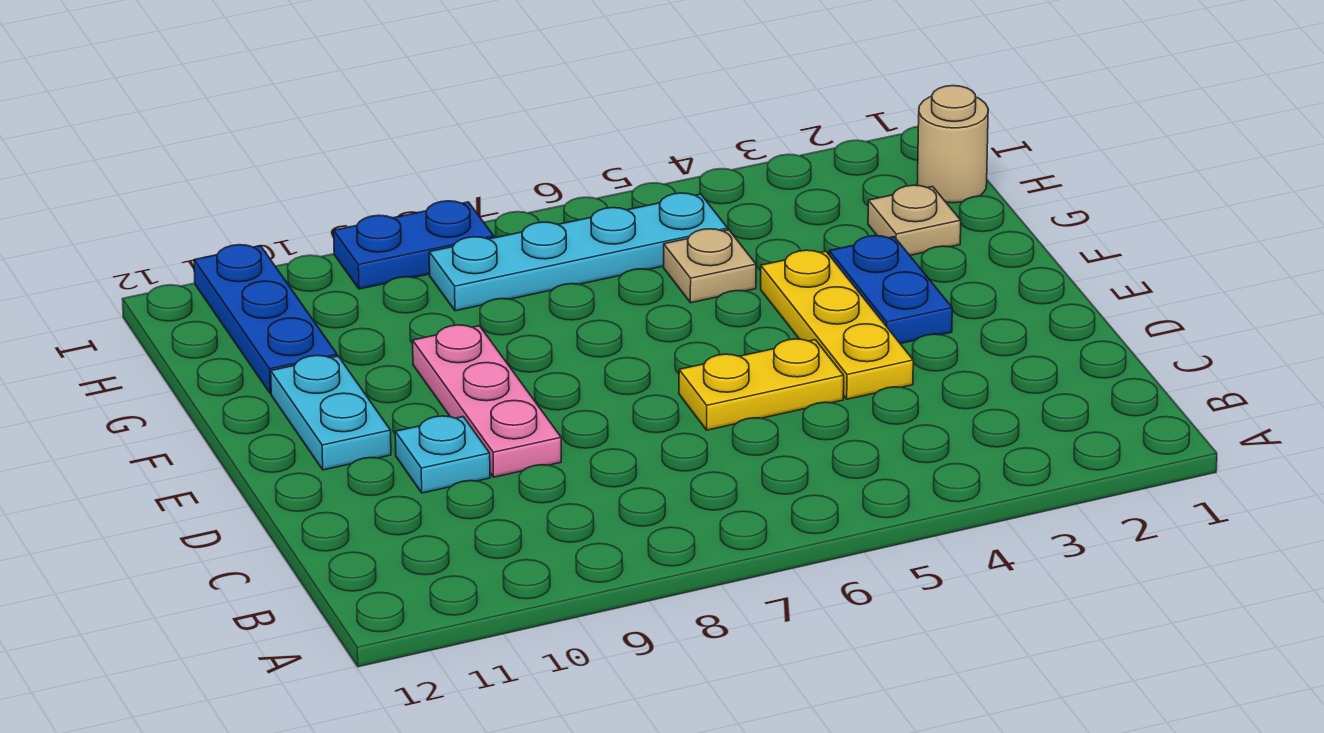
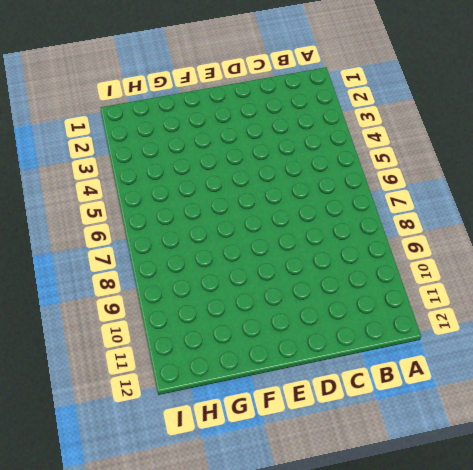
none -> yellow 1x3 plate [761,250,913,399]
none -> yellow 1x2 plate [679,339,844,430]
none -> pink 1x3 plate [413,325,561,477]

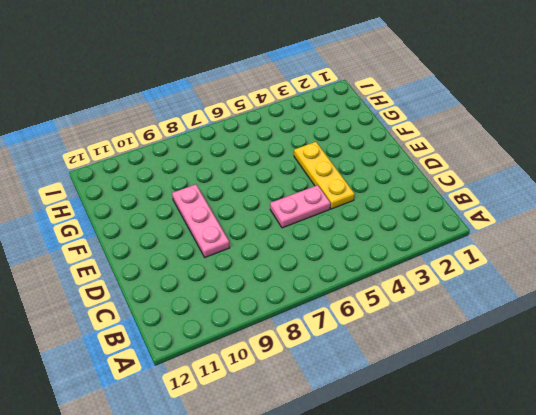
pink 1x2 plate [270,185,330,228] -> yellow 1x2 plate [679,339,844,430]
none -> cyan 1x1 plate [395,416,490,493]
none -> blue 1x2 plate [829,236,952,344]
none -> cyan 1x2 plate [271,355,391,470]

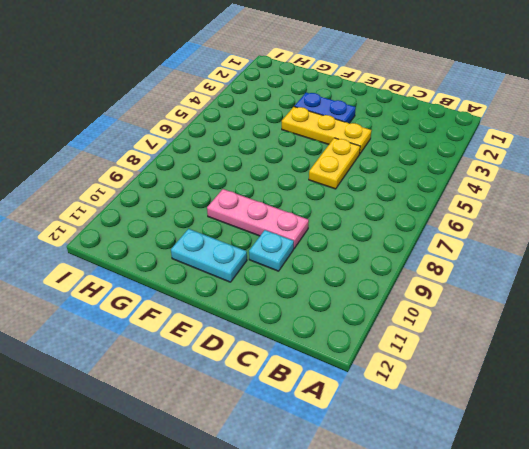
none -> tan 1x1 plate [868,185,961,255]
none -> tan 1x1 plate [664,229,756,303]
none -> blue 1x3 plate [194,245,337,393]

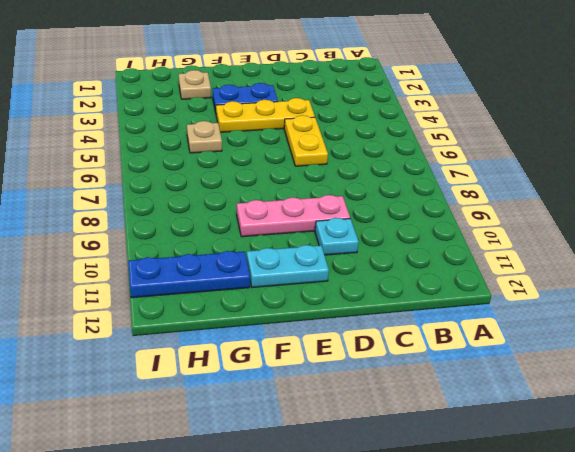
none -> tan 1x1 round brick [917,86,988,203]
none -> cyan 1x4 plate [429,193,728,311]
none -> blue 1x2 plate [334,201,494,289]

